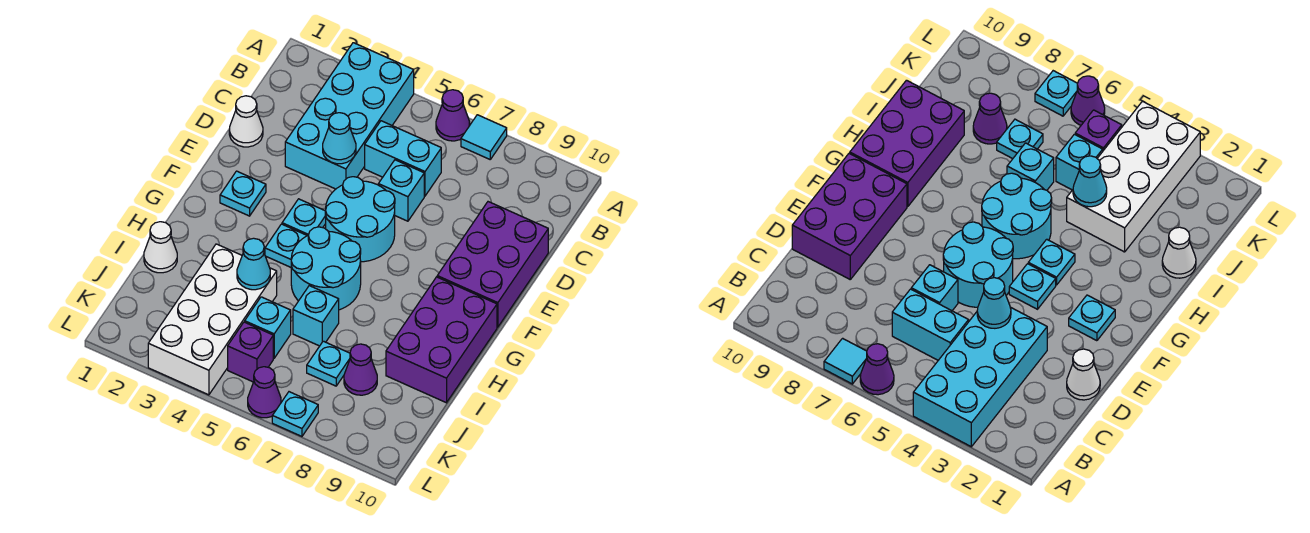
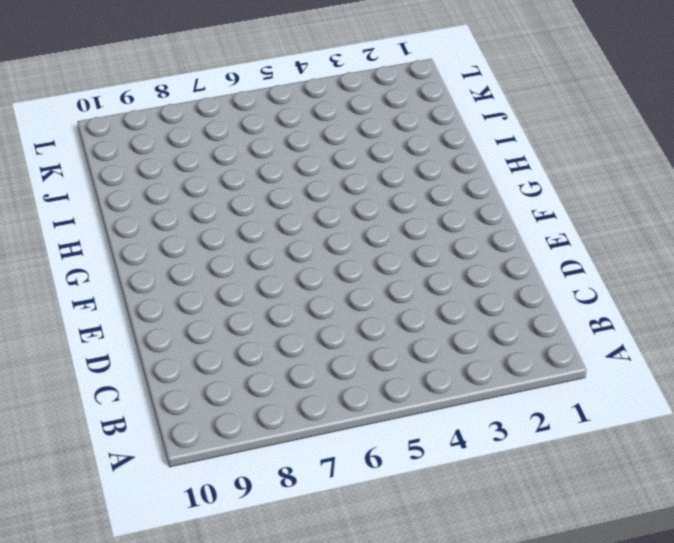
none -> cyan 2x4 brick [285,43,414,189]
none -> purple 1x1 cone [436,90,470,141]
none -> cyan 1x1 tile [461,115,507,159]

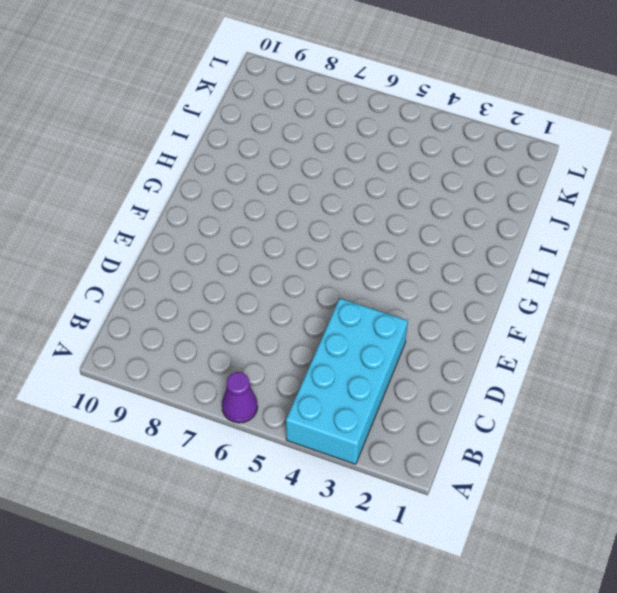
none -> cyan 1x1 tile [461,115,507,159]
none -> cyan 1x2 brick [365,121,441,196]
none -> white 1x1 cone [229,96,263,147]

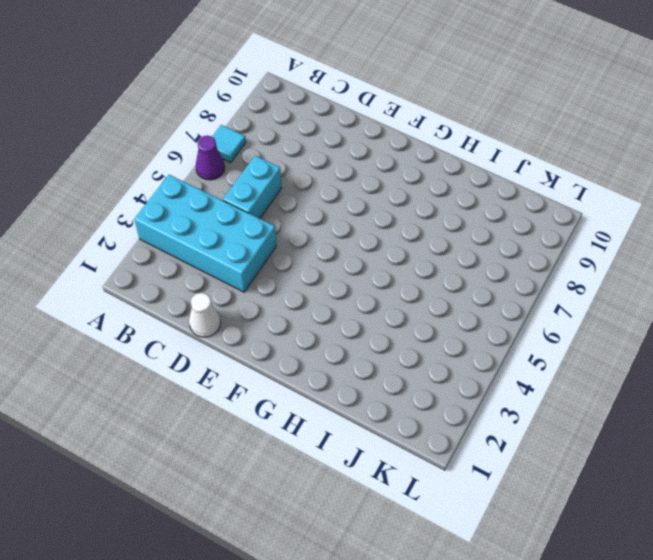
none -> cyan 1x1 brick [378,160,424,221]
none -> purple 2x3 brick [437,202,548,327]
none -> cyan 2x2 round brick [325,177,395,262]

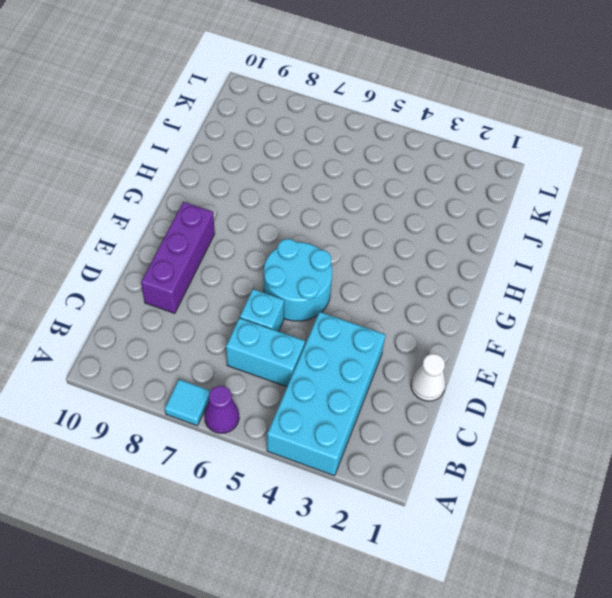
purple 1x3 brick [141,202,215,313] -> purple 2x3 brick [437,202,548,327]
none -> cyan 1x1 plate [220,171,266,216]
none -> cyan 1x1 plate [282,199,326,236]
none -> cyan 1x1 plate [265,224,307,267]

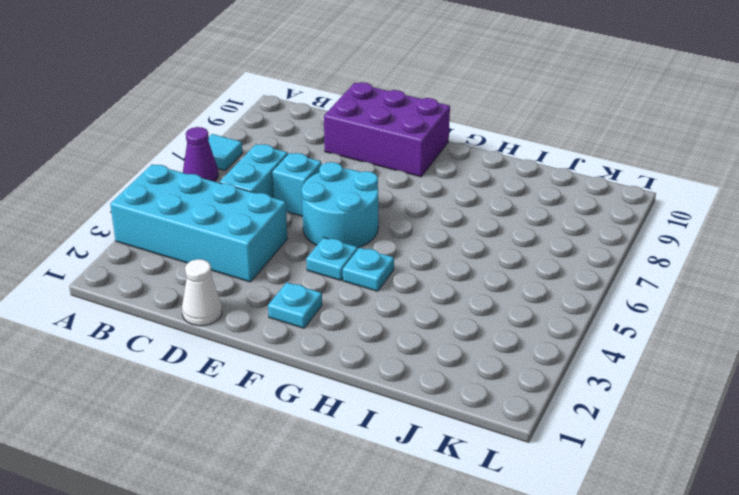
none -> cyan 2x2 round brick [291,227,361,310]
none -> purple 2x3 brick [386,277,497,403]
none -> white 1x1 cone [144,222,177,273]

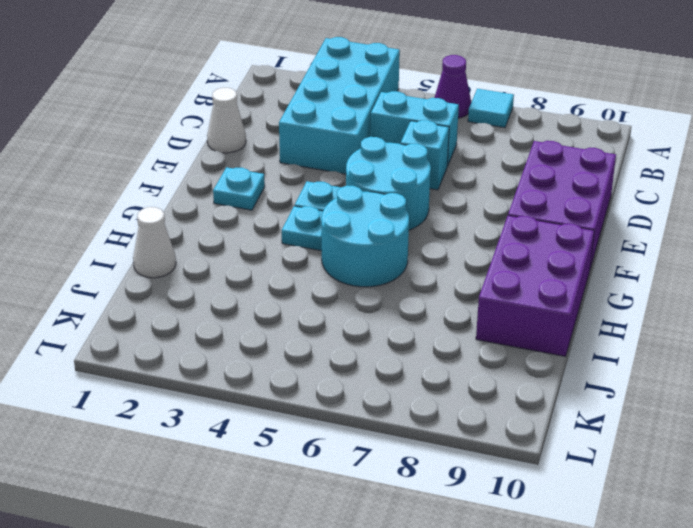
none -> white 2x4 brick [148,244,277,395]
none -> cyan 1x1 brick [293,286,339,346]
none -> cyan 1x1 brick [245,297,291,358]

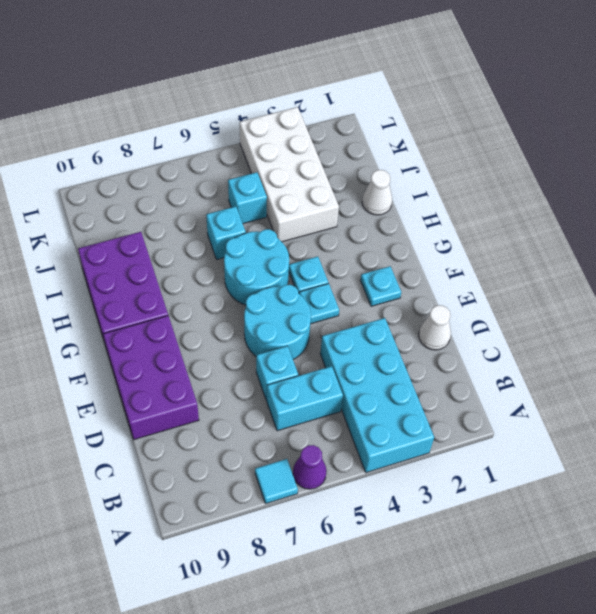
none -> cyan 1x1 plate [307,341,350,386]
none -> purple 1x1 cone [344,344,377,395]
none -> purple 1x1 brick [228,322,273,382]

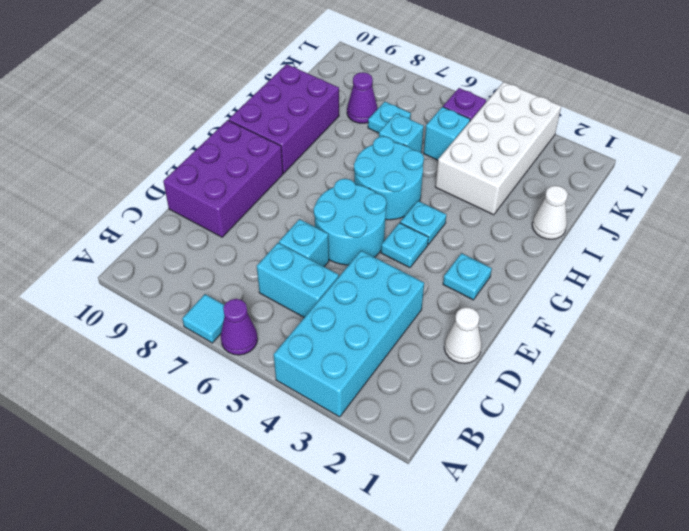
none -> purple 1x1 cone [248,367,281,418]
none -> cyan 1x1 plate [272,392,318,436]
none -> cyan 1x1 cone [323,113,356,164]

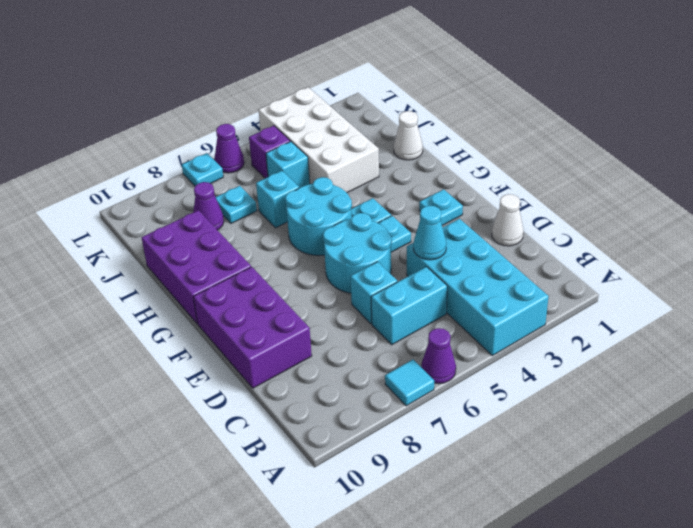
none -> cyan 1x1 cone [237,238,270,290]

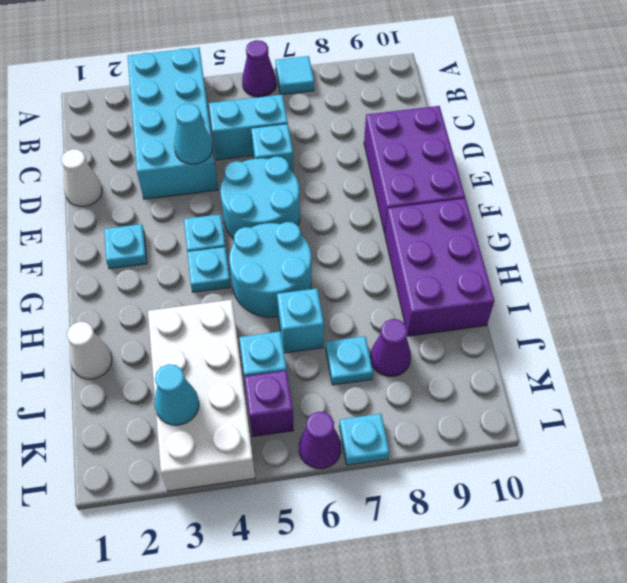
cyan 1x1 cone [154,364,199,425] -> cyan 1x1 cone moved to [237,238,270,290]

